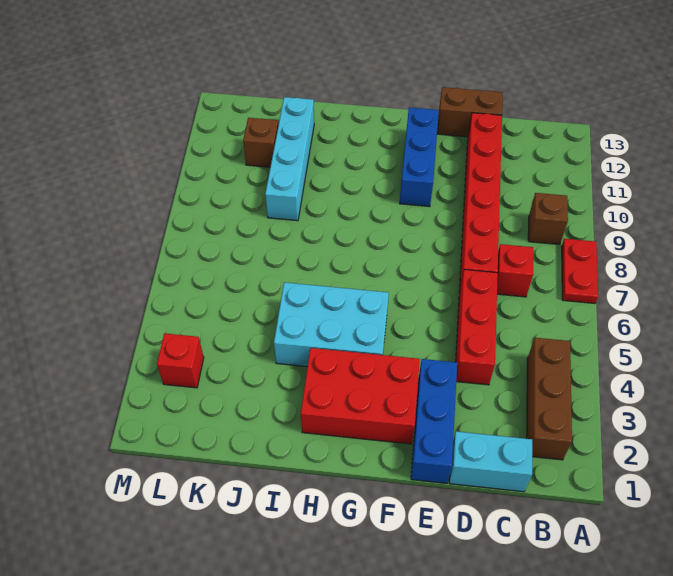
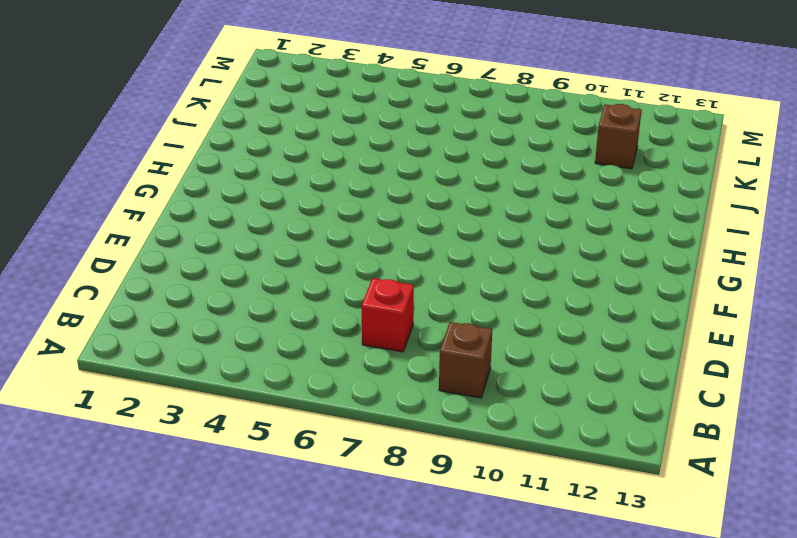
none -> red 1x2 plate [562,239,598,304]
none -> brown 1x3 brick [527,338,572,460]
none -> cyan 1x2 brick [449,431,532,492]

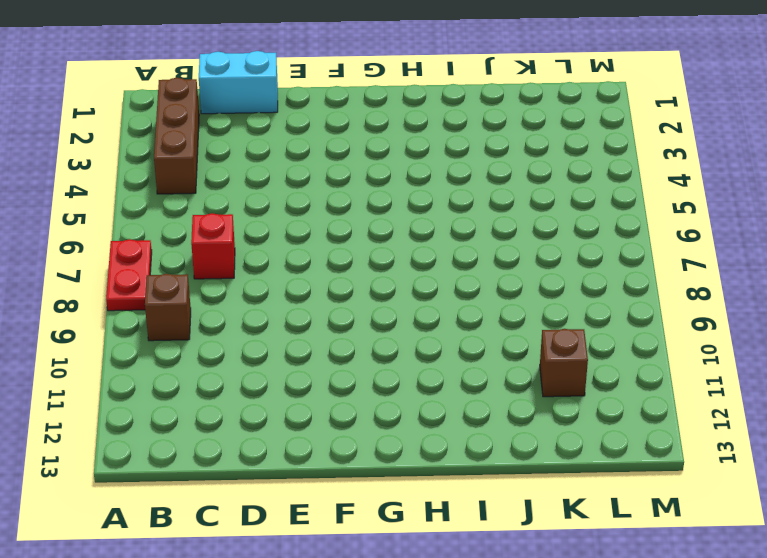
none -> red 1x3 brick [456,270,498,385]
none -> red 1x6 brick [460,113,502,286]
none -> brown 1x2 brick [437,87,503,137]

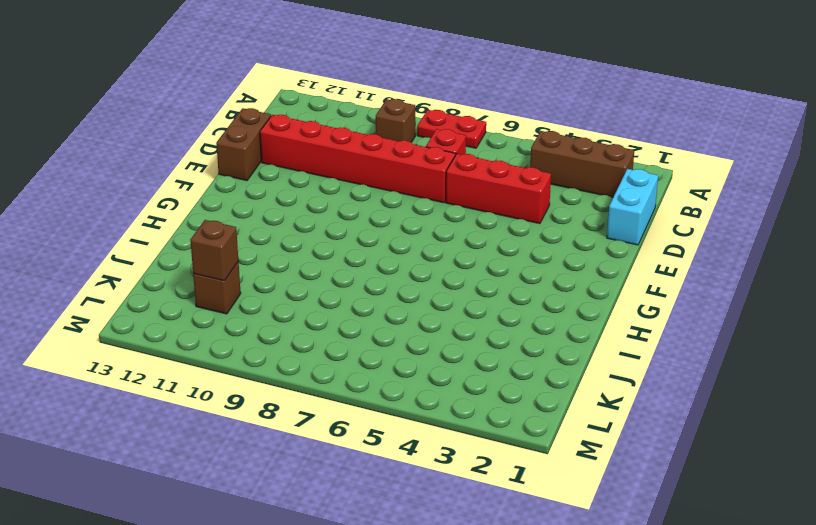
brown 1x1 brick [190,220,238,281] -> none
none -> blue 1x3 brick [411,359,457,483]
none -> red 2x3 brick [301,348,420,444]
none -> blue 1x3 brick [400,108,439,207]

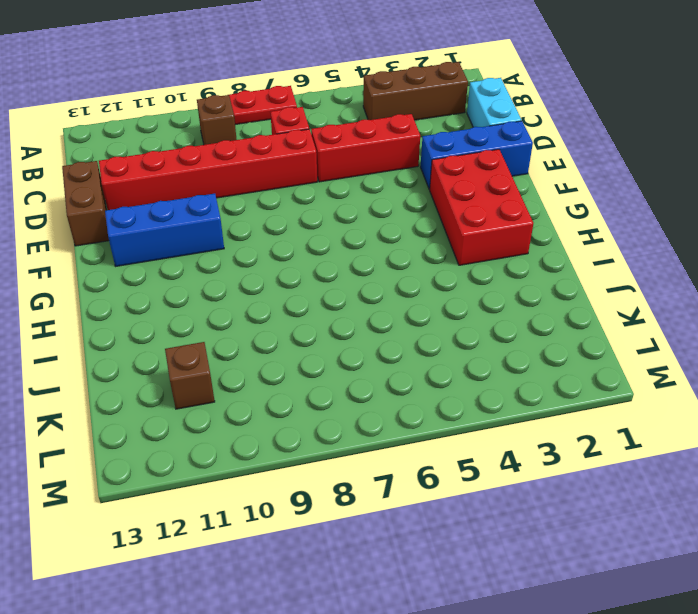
none -> cyan 2x3 brick [274,282,389,367]
none -> cyan 1x4 brick [265,97,314,221]
none -> red 1x1 brick [157,333,204,388]

